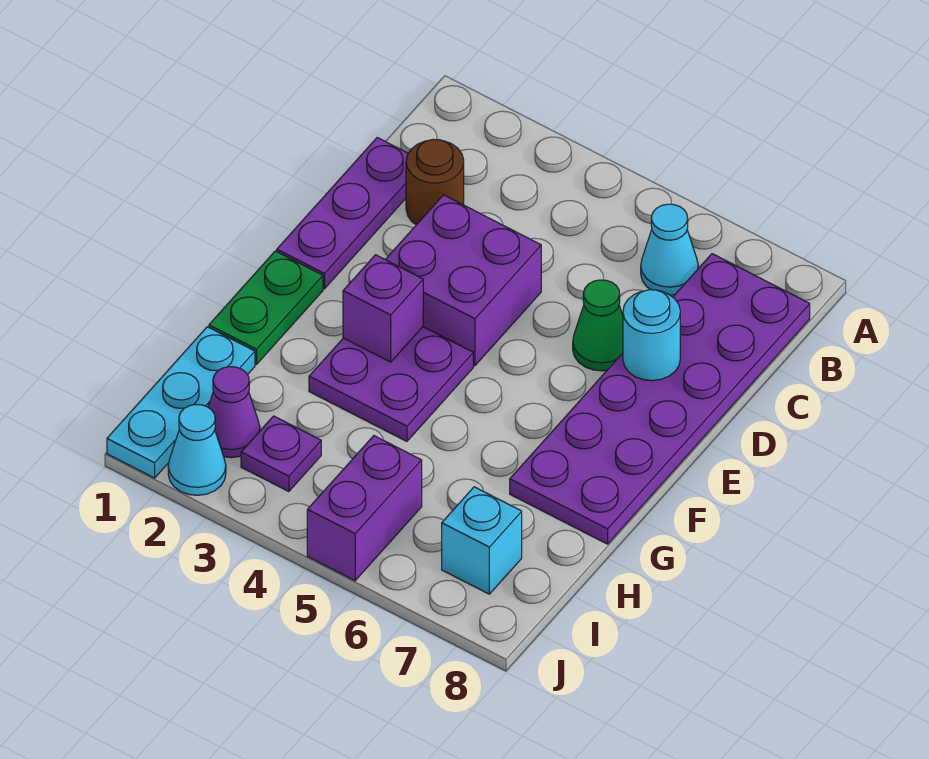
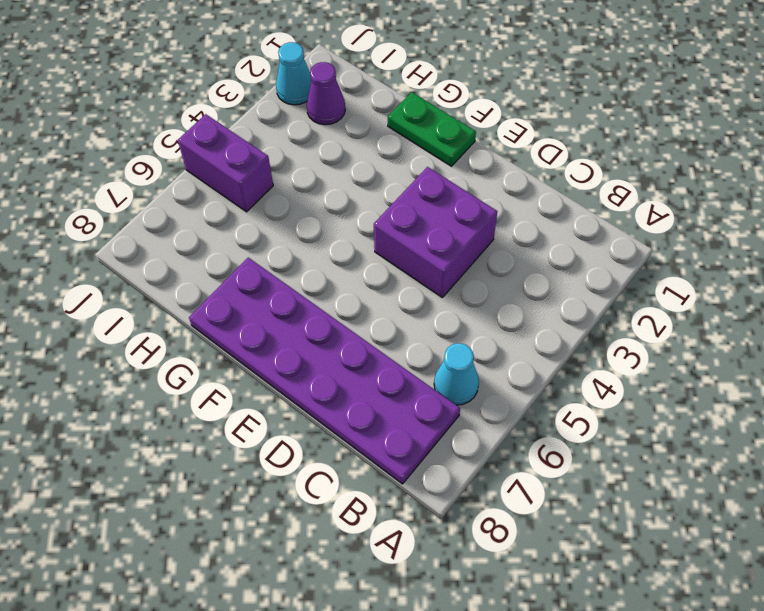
none -> purple 1x3 plate [277,138,408,289]
none -> brown 1x1 round brick [406,139,464,225]
none -> green 1x1 cone [573,280,623,371]

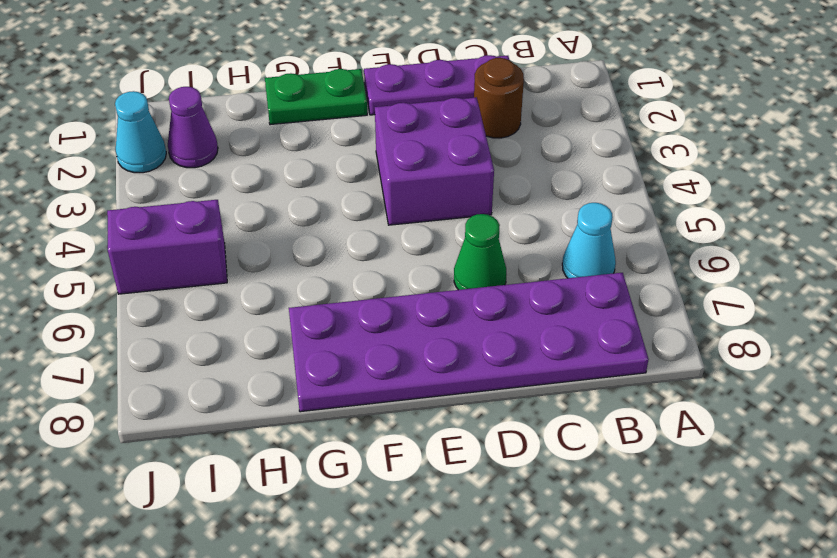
none -> purple 2x2 plate [309,327,473,441]
none -> cyan 1x3 plate [107,327,255,478]
none -> purple 1x1 plate [241,416,321,492]

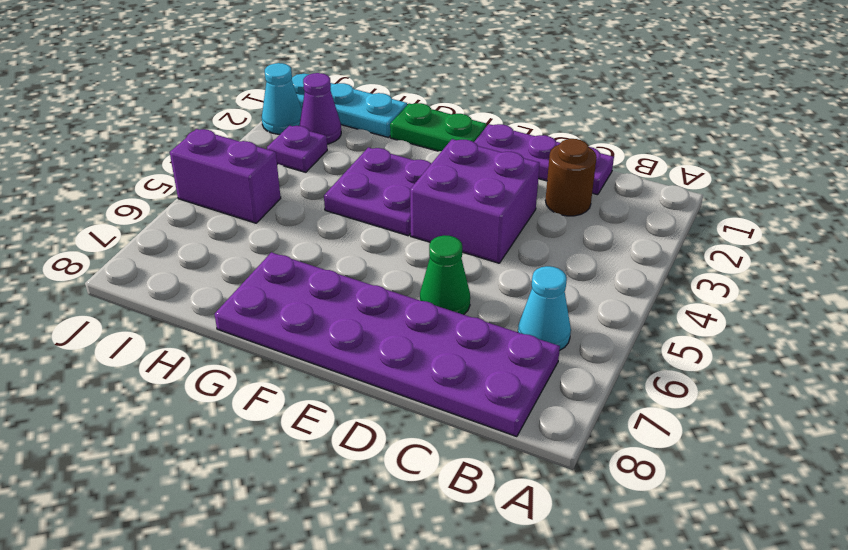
none -> cyan 1x1 brick [442,487,522,594]
none -> cyan 1x1 round brick [623,290,680,381]
none -> purple 1x1 brick [343,255,423,362]

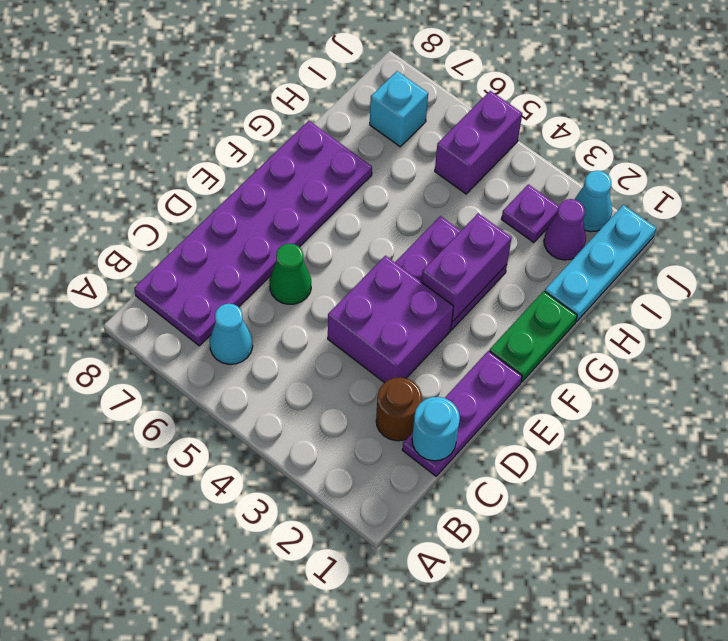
cyan 1x1 round brick [412,397,460,461] -> cyan 1x1 round brick moved to [623,290,680,381]
purple 1x2 brick [421,213,512,321] -> purple 1x1 brick [343,255,423,362]

